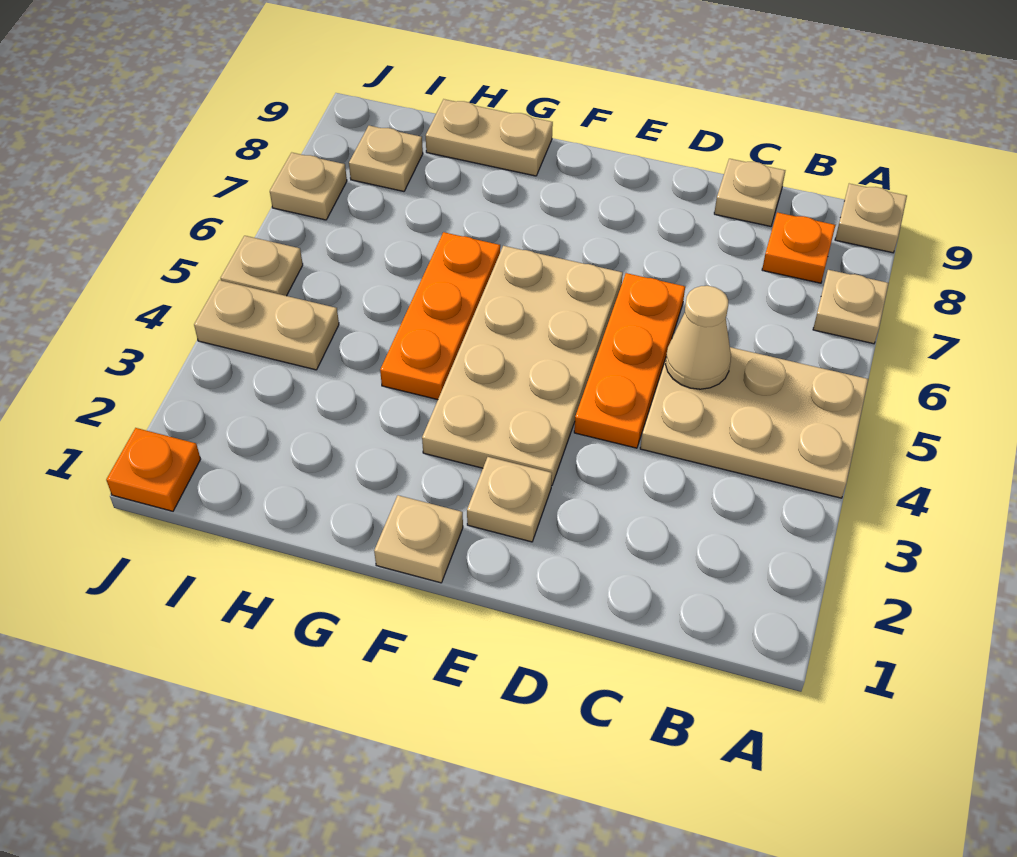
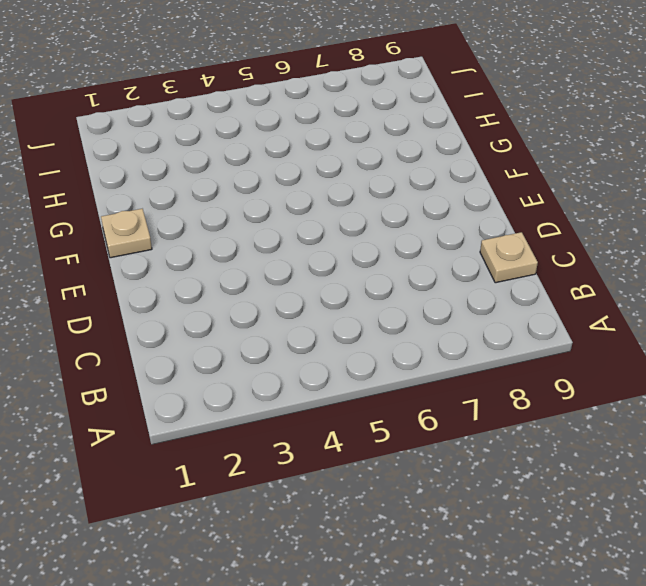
none -> tan 2x3 plate [640,334,868,498]
none -> tan 1x1 plate [813,270,889,344]
none -> tan 1x1 plate [835,184,907,253]

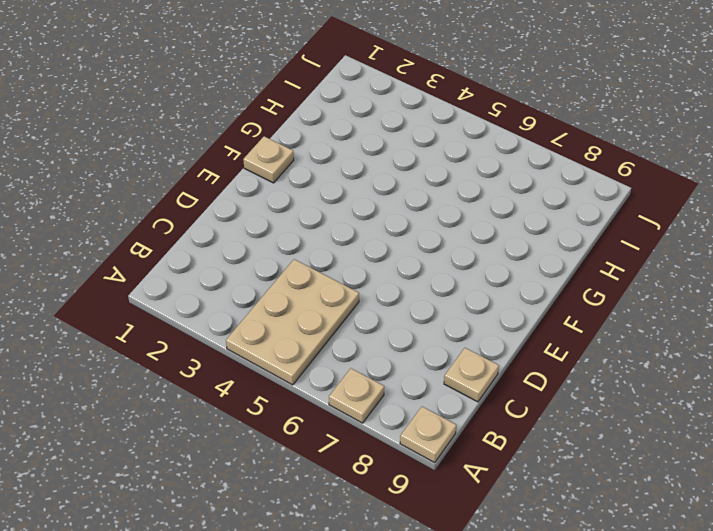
none -> orange 1x1 plate [762,212,835,283]
none -> orange 1x3 plate [574,273,685,448]
none -> tan 1x1 plate [467,457,552,542]

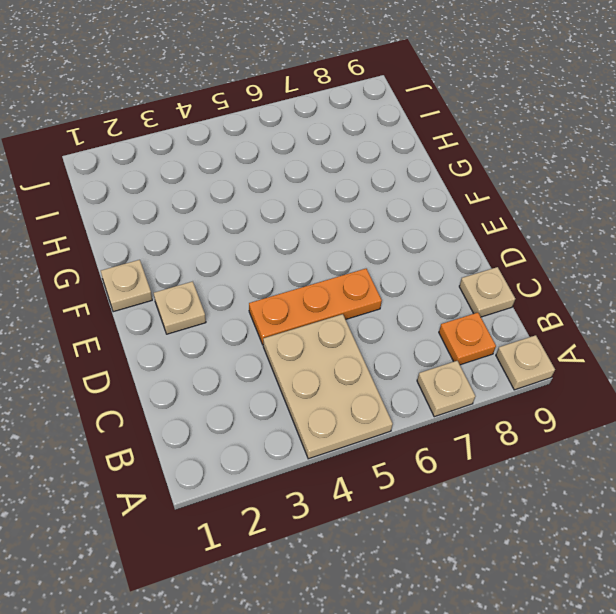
none -> tan 2x4 plate [422,246,623,486]
none -> orange 1x3 plate [380,232,500,400]
none -> tan 1x2 plate [426,99,553,176]

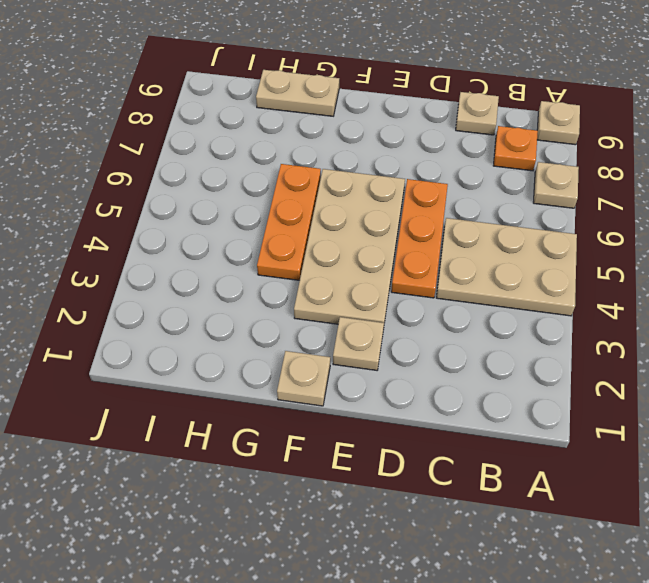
none -> tan 1x2 plate [194,280,339,370]
none -> tan 1x1 plate [349,126,423,191]
none -> orange 1x1 plate [106,428,201,511]

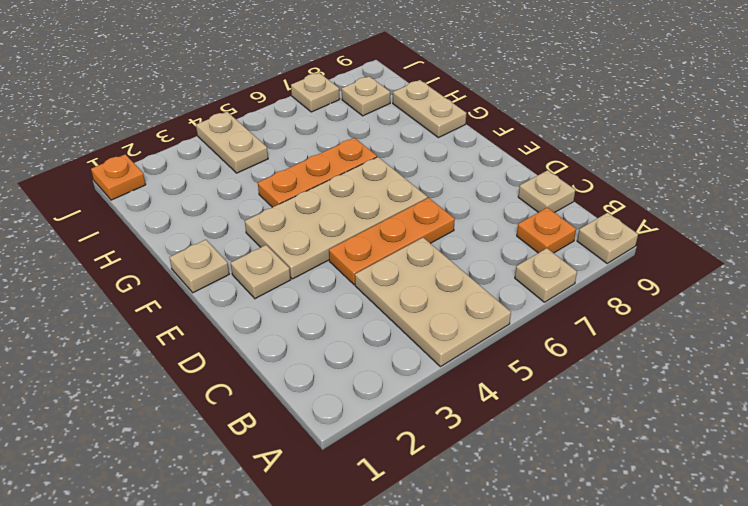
none -> tan 1x1 plate [221,236,303,296]
none -> tan 1x1 cone [665,286,731,389]

